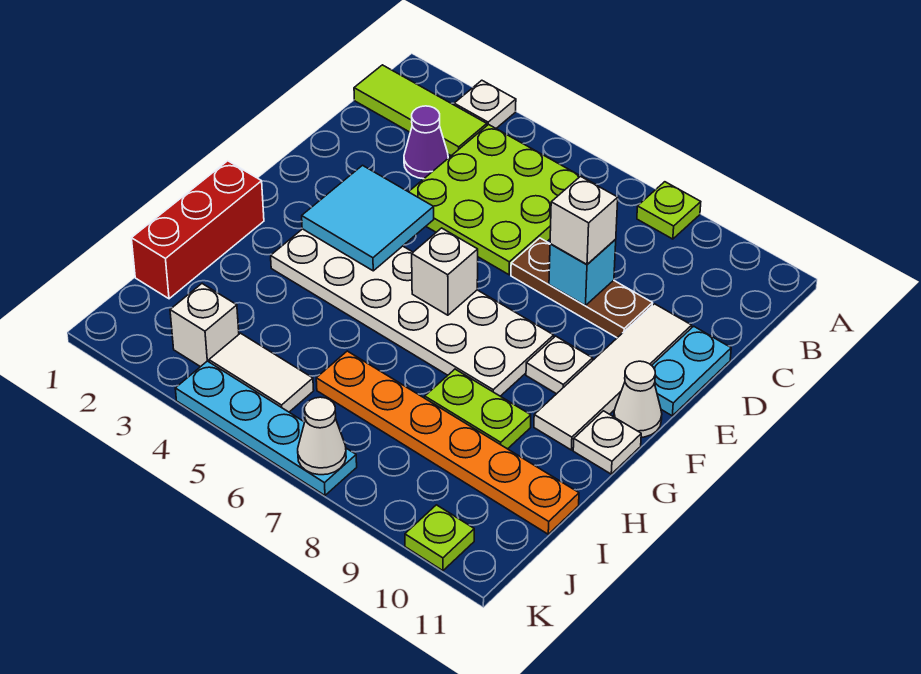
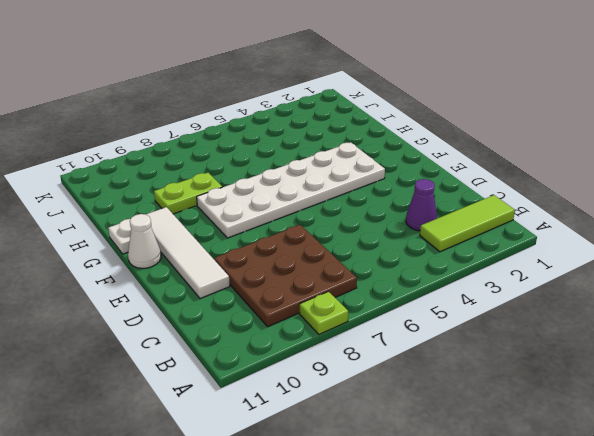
brown 3x3 plate [214,225,357,326] -> brown 1x3 plate [511,238,653,338]
none -> white 1x1 plate [454,80,516,128]
none -> lime 3x3 plate [409,124,594,275]
none -> cyan 1x2 plate [652,326,731,416]

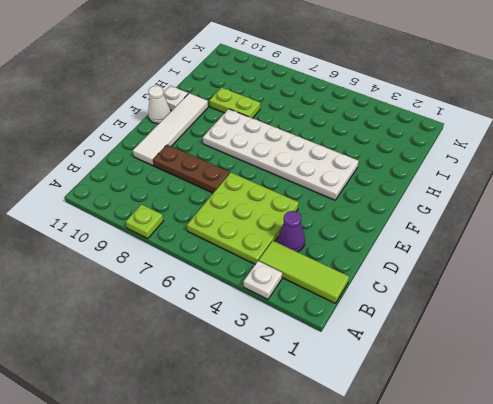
none -> cyan 1x2 plate [652,326,731,416]
none -> white 1x1 plate [526,336,593,394]
none -> red 1x3 brick [131,161,264,299]

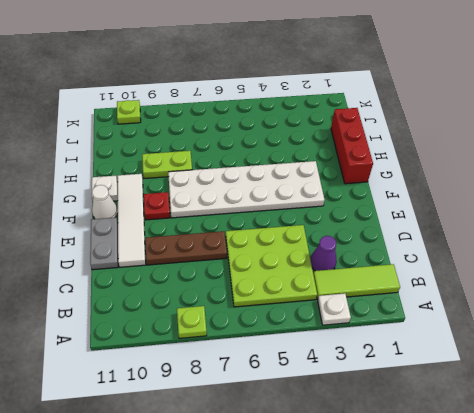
grey 1x2 plate [90,218,118,270] -> cyan 1x2 plate [652,326,731,416]
red 1x1 plate [144,192,170,220] -> white 1x1 plate [526,336,593,394]
none -> orange 1x6 plate [316,351,579,534]
none -> white 1x1 brick [170,284,239,367]
none -> white 1x2 tile [209,333,314,412]

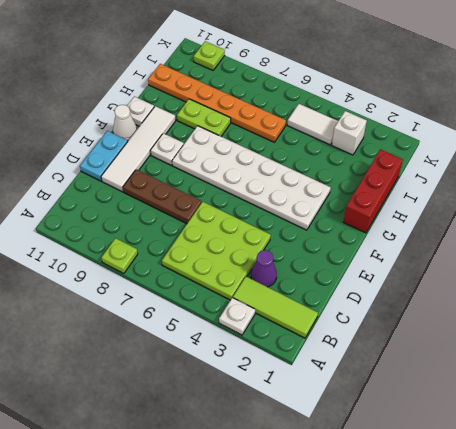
none -> cyan 1x4 plate [175,361,357,495]
none -> cyan 1x1 brick [549,239,616,306]
none -> cyan 2x2 tile [302,165,434,271]

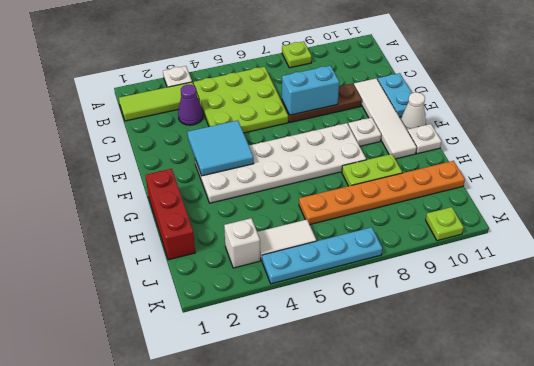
cyan 1x2 brick [282,66,339,115] -> cyan 1x1 brick [549,239,616,306]
none -> white 1x1 brick [412,228,478,315]
none -> white 1x1 cone [298,397,346,475]
none -> white 1x1 brick [550,176,618,264]

